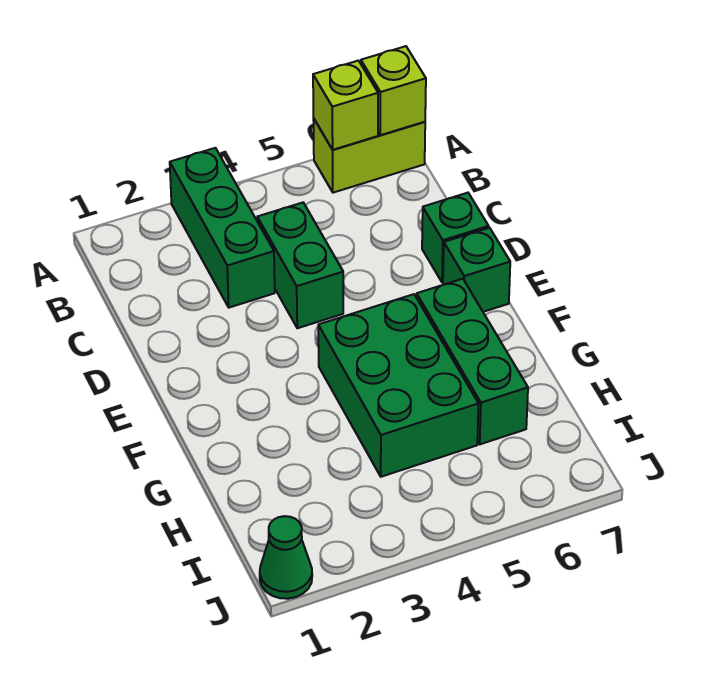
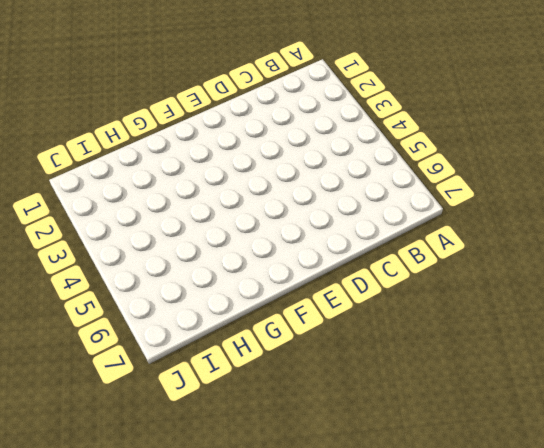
none -> green 1x3 brick [170,148,275,308]
none -> lime 1x2 brick [313,118,425,193]

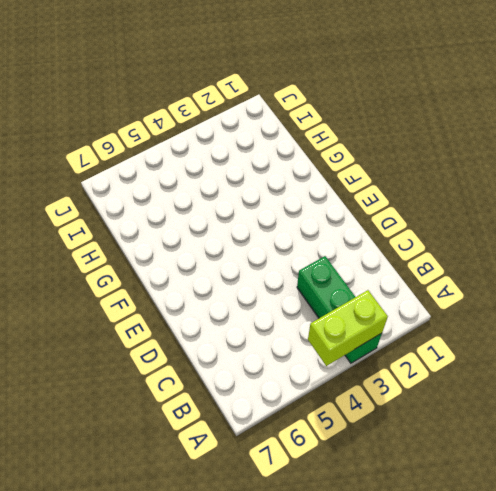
lime 1x2 brick [308,290,388,366] -> lime 1x2 brick moved to [313,118,425,193]
none -> green 1x2 brick [257,203,343,328]
none -> green 1x1 brick [422,193,489,282]

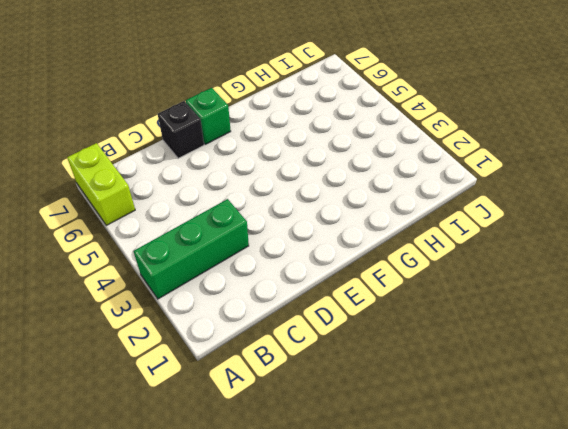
black 1x1 brick [158,101,204,158] -> green 1x1 brick [422,193,489,282]
none -> green 1x2 brick [257,203,343,328]
none -> green 2x3 brick [318,294,478,477]

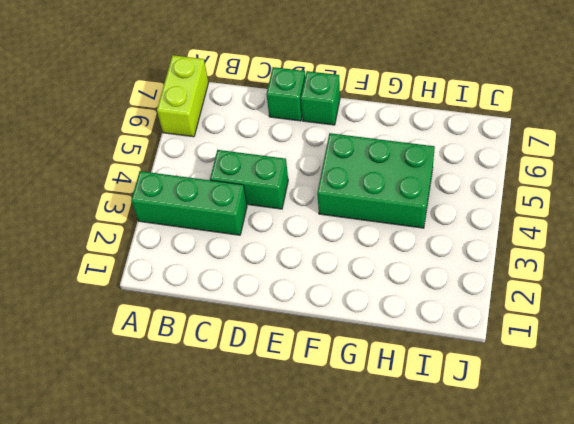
none -> green 1x3 brick [417,279,528,444]
none -> green 1x1 cone [260,516,312,599]

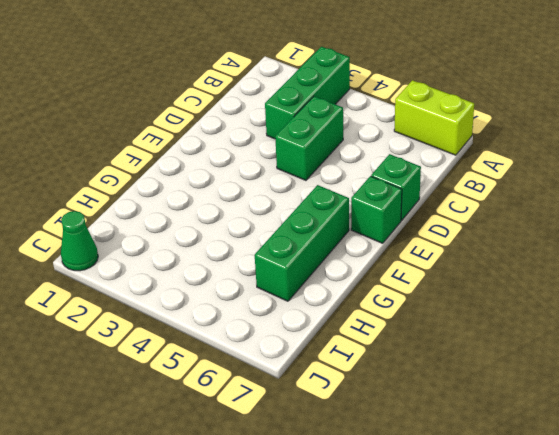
none -> green 2x3 brick [318,294,478,477]
none -> lime 1x1 brick [313,61,378,150]

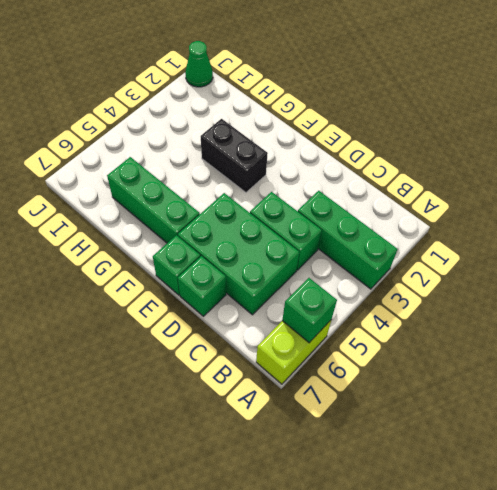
green 1x1 brick [282,278,337,343] -> lime 1x1 brick [313,61,378,150]
green 2x3 brick [178,193,299,315] -> green 2x3 brick moved to [318,294,478,477]
black 1x2 brick [201,119,268,192] -> none
none -> lime 1x1 brick [361,46,426,135]

